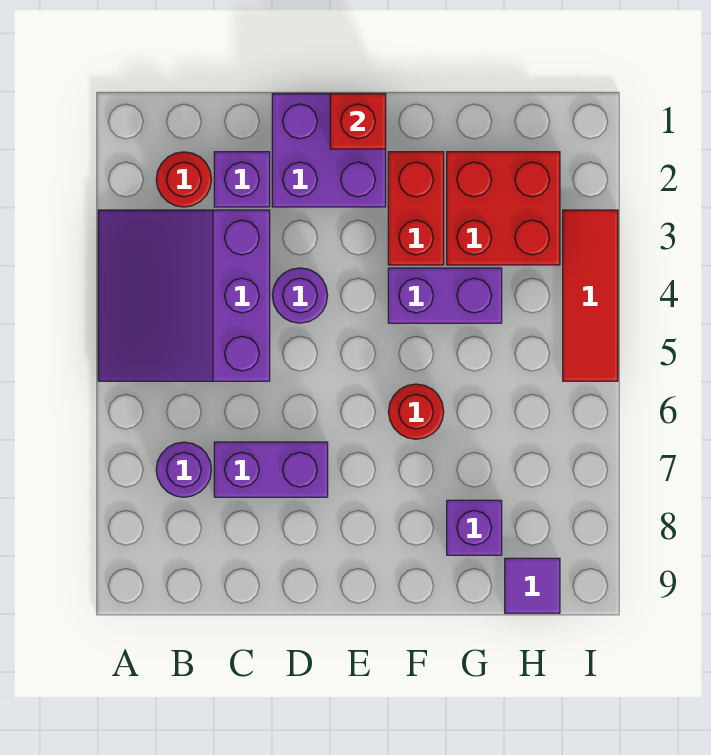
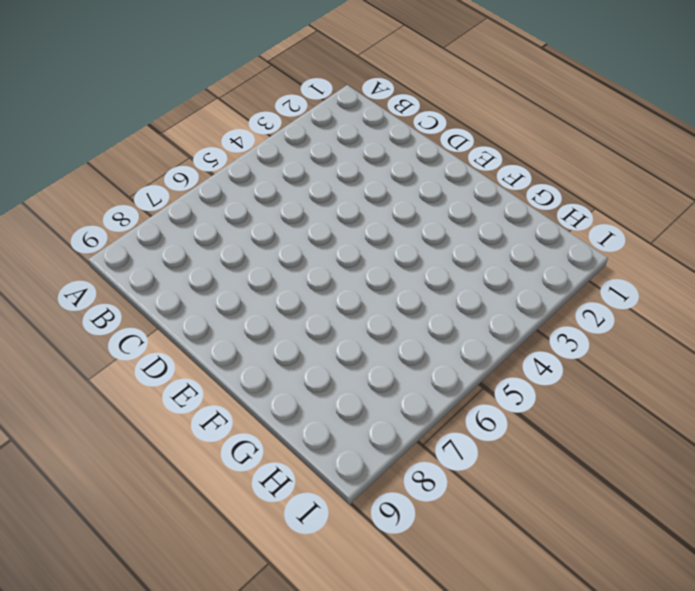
none -> purple 3x3 slope [98,210,270,381]
none -> red 1x1 round brick [156,152,211,207]
none -> purple 1x1 round brick [156,442,211,497]

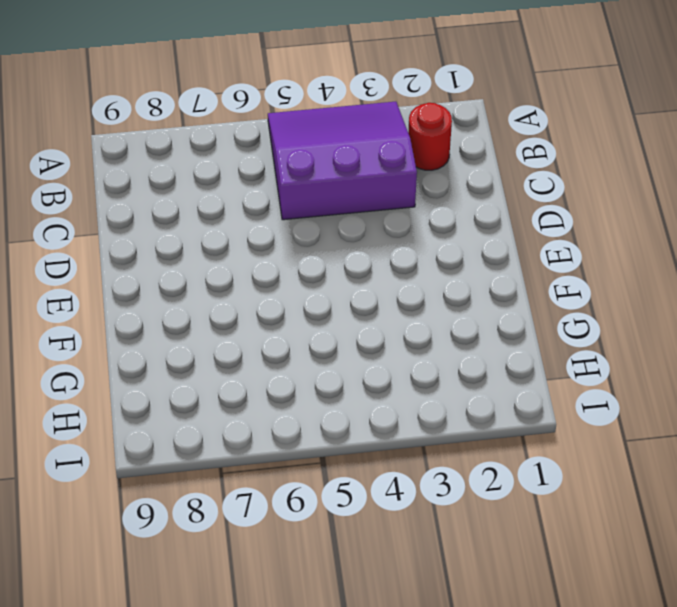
none -> purple 1x1 round brick [156,442,211,497]
none -> purple 1x1 brick [214,152,270,207]
none -> purple 1x2 brick [214,442,328,497]

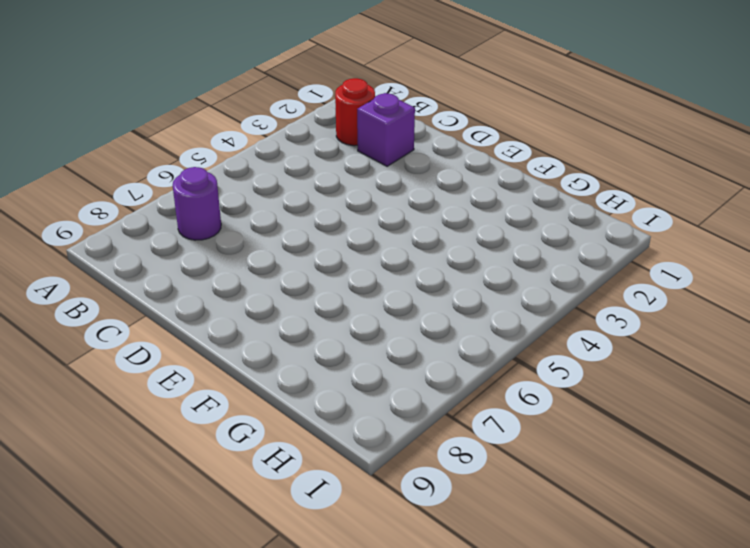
none -> purple 3x3 slope [98,210,270,381]
none -> purple 1x2 brick [214,442,328,497]
none -> purple 2x2 brick [272,94,386,207]

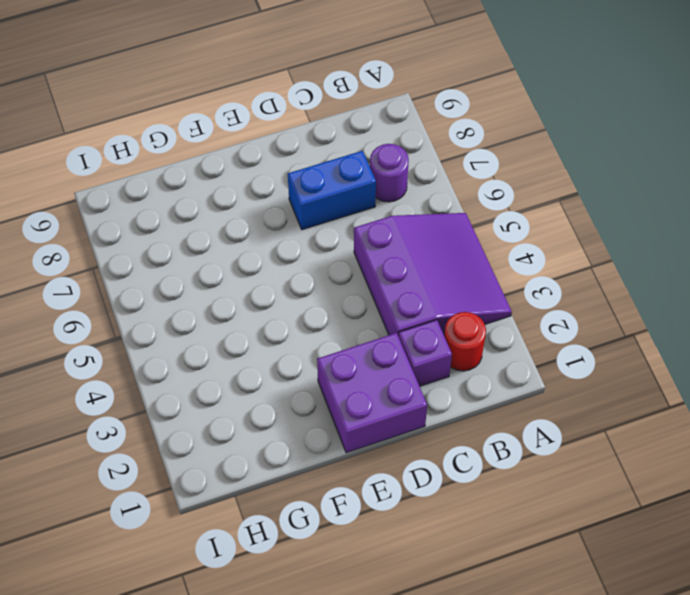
blue 1x2 brick [288,151,376,230] -> purple 1x2 brick [214,442,328,497]
none -> purple 1x1 round brick [272,268,328,323]
none -> red 1x2 brick [388,152,444,265]
none -> purple 1x2 brick [388,268,502,323]

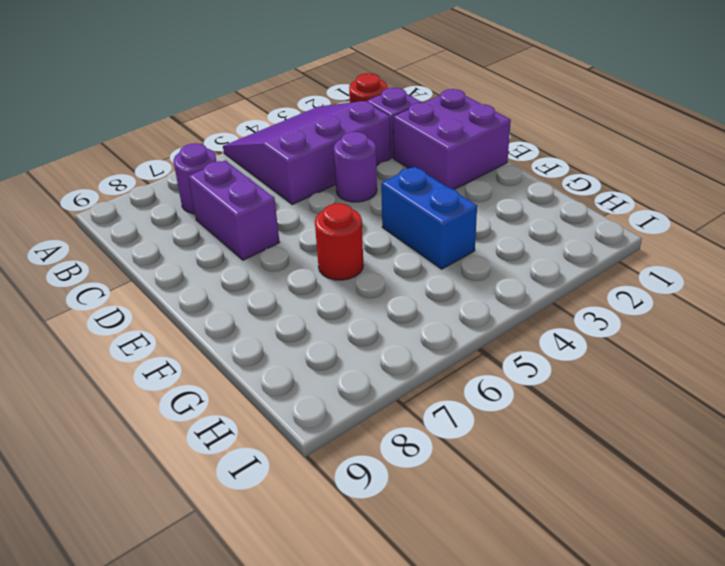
blue 1x2 brick [381,167,477,269] -> purple 1x2 brick [388,268,502,323]
none -> red 1x2 brick [388,152,444,265]
none -> red 2x2 brick [447,152,560,265]
none -> purple 1x1 brick [447,500,502,555]

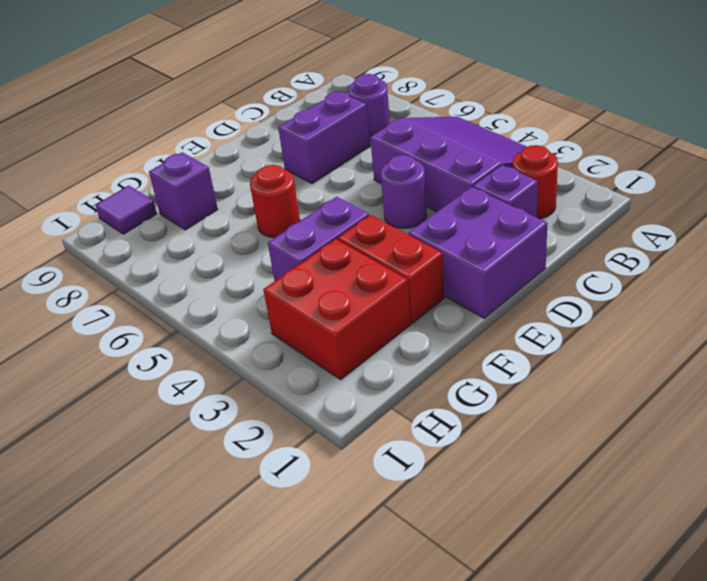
none -> red 1x3 tile [563,210,618,381]
none -> red 1x1 brick [330,94,386,149]

